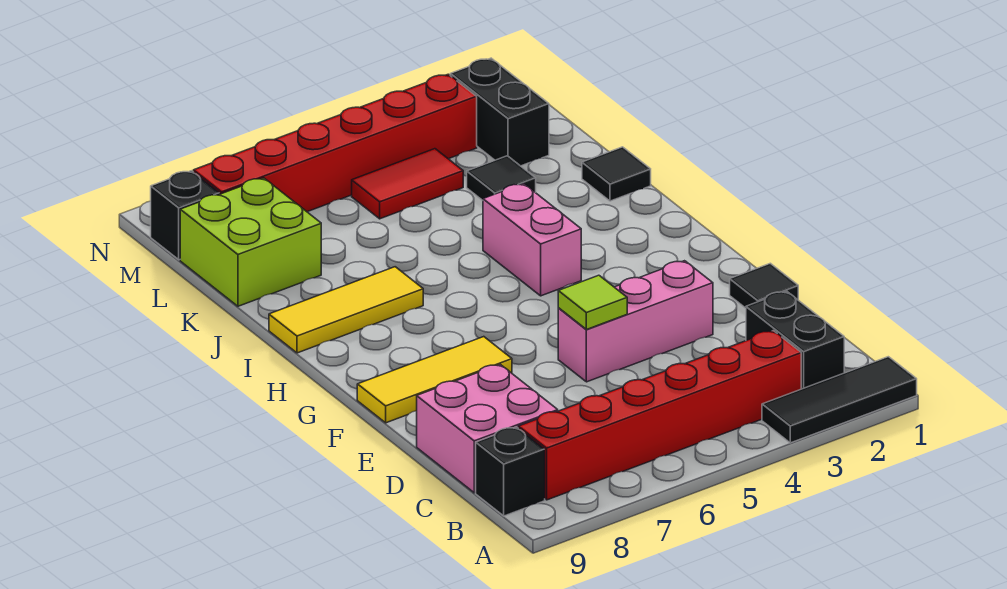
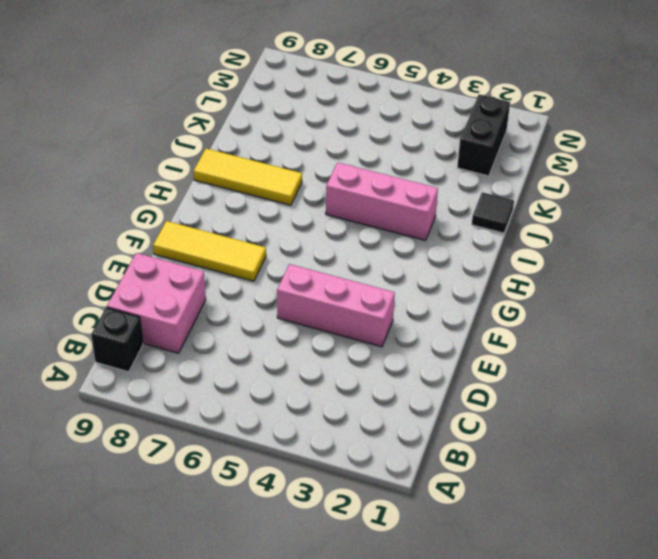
pink 1x3 brick [326,163,438,240] -> pink 1x2 brick [483,184,581,296]
none -> black 1x3 tile [762,357,917,443]
none -> black 1x2 brick [746,291,844,389]
none -> red 1x6 brick [518,331,801,500]

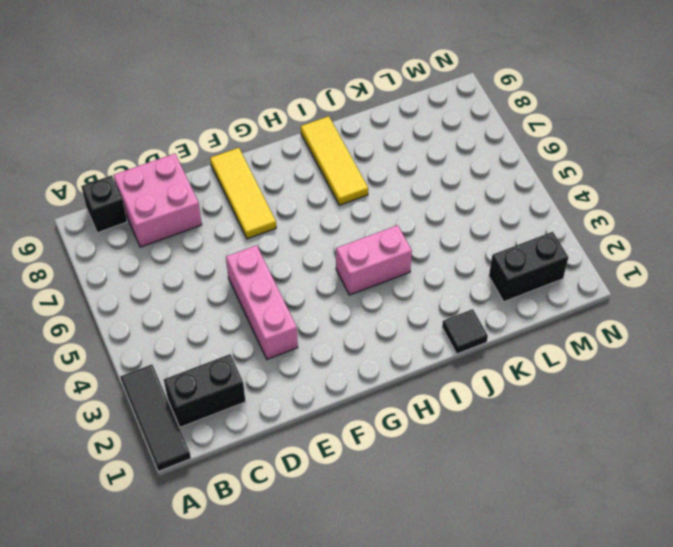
none -> red 1x6 brick [518,331,801,500]
none -> black 1x1 tile [730,263,798,308]
none -> black 1x1 tile [467,156,536,200]

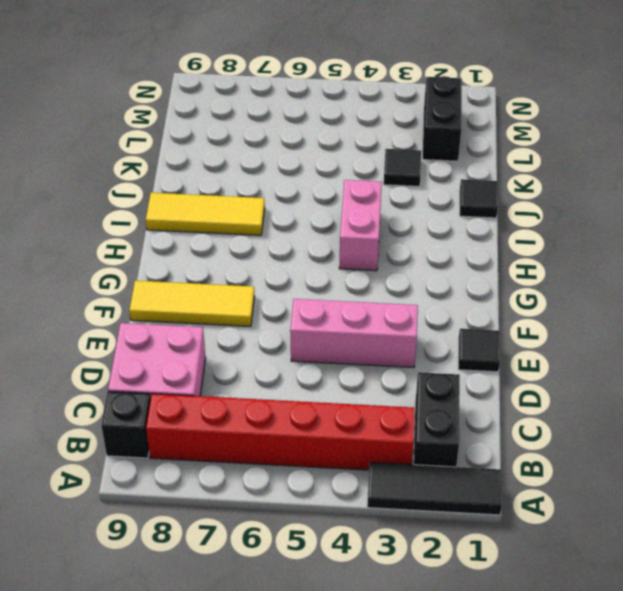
none -> lime 2x2 brick [180,178,321,306]
none -> red 1x2 tile [352,149,463,219]
none -> red 1x6 brick [193,74,477,212]

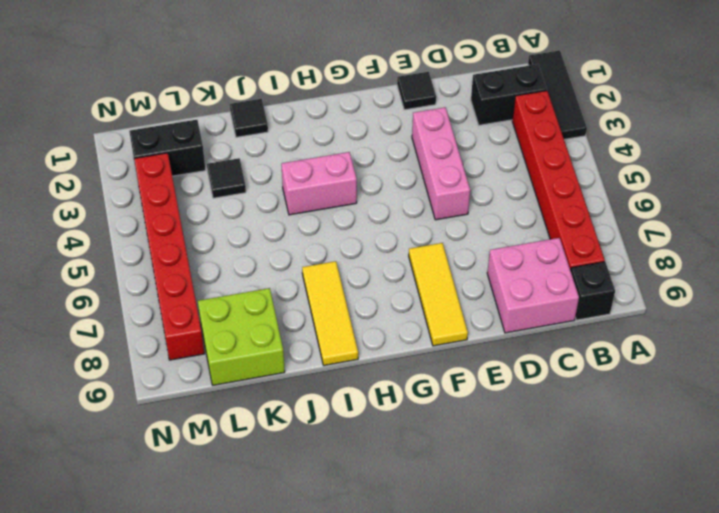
none -> red 1x2 tile [352,149,463,219]
none -> black 1x1 brick [151,171,220,260]
none -> lime 1x1 tile [558,275,627,330]

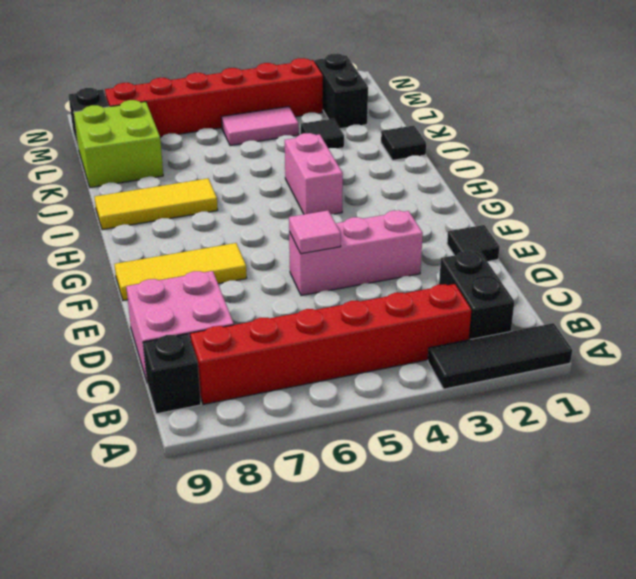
pink 1x1 tile [289,210,341,254] -> lime 1x1 tile [558,275,627,330]
pink 1x2 tile [221,107,299,146] -> red 1x2 tile [352,149,463,219]

